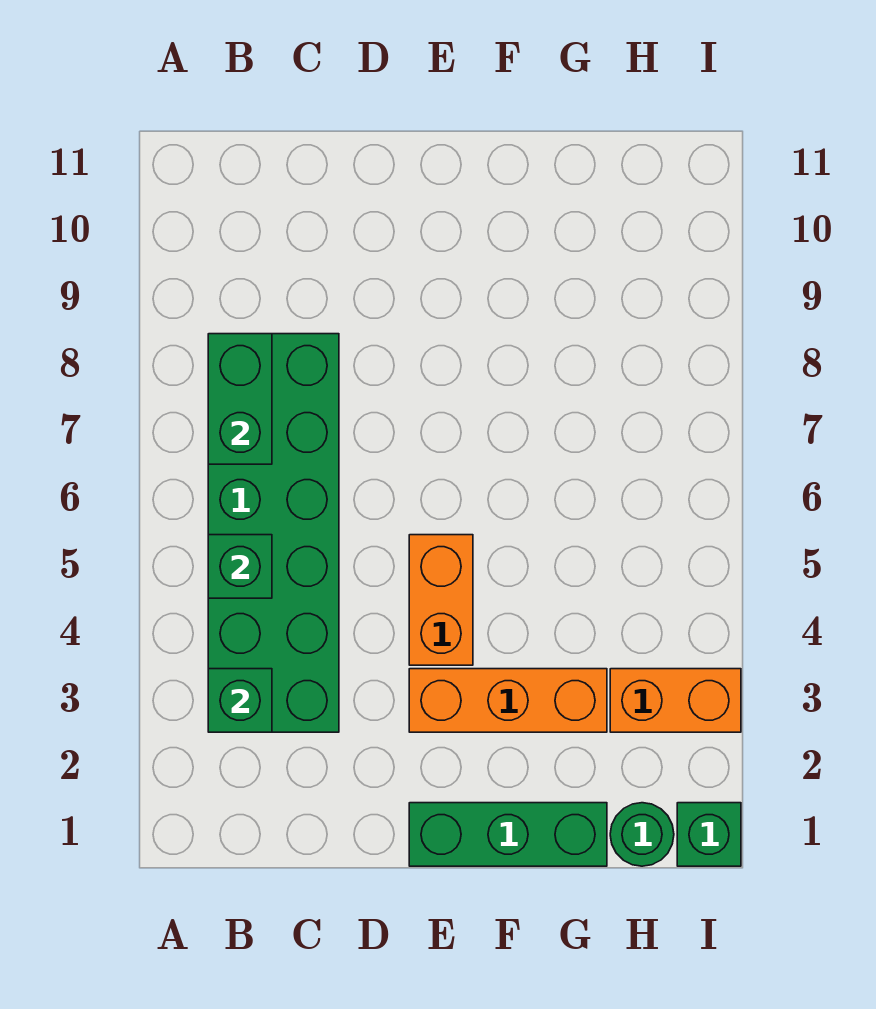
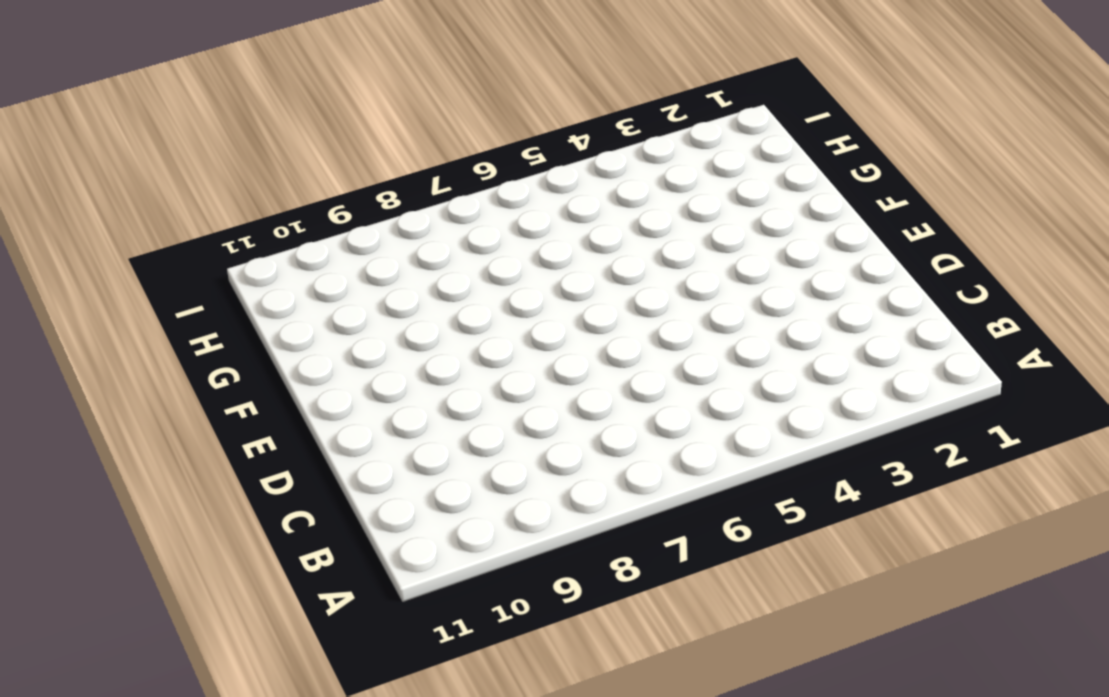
none -> green 2x6 brick [208,334,339,732]
none -> green 1x3 brick [409,803,607,866]

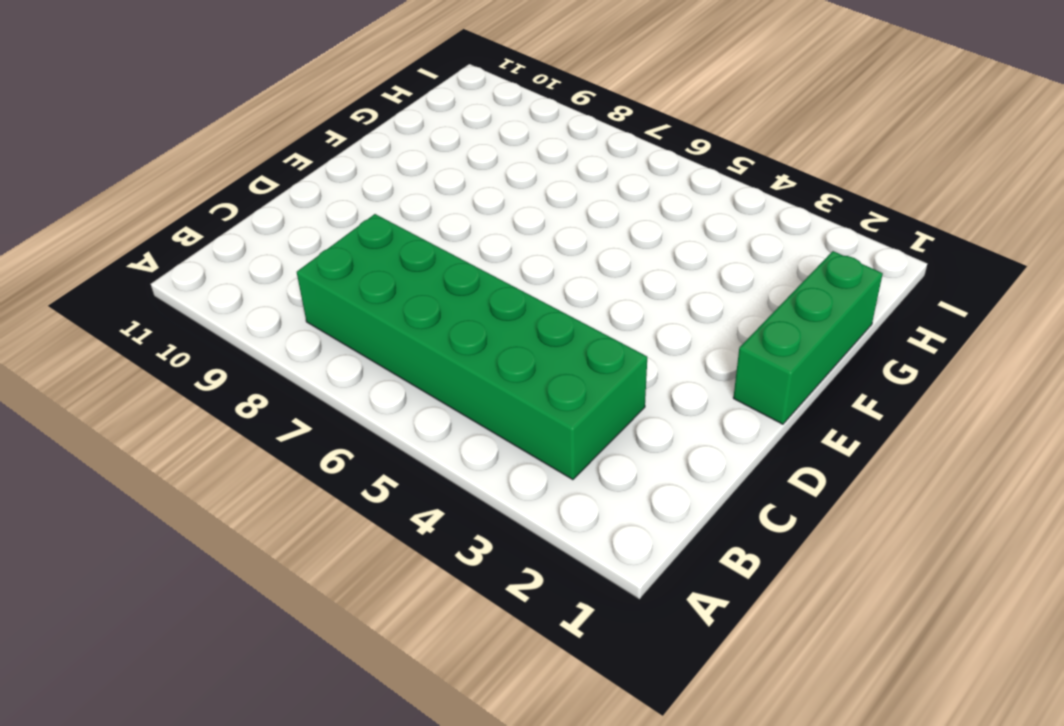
none -> orange 1x3 brick [409,669,607,732]
none -> orange 1x2 brick [409,535,473,665]

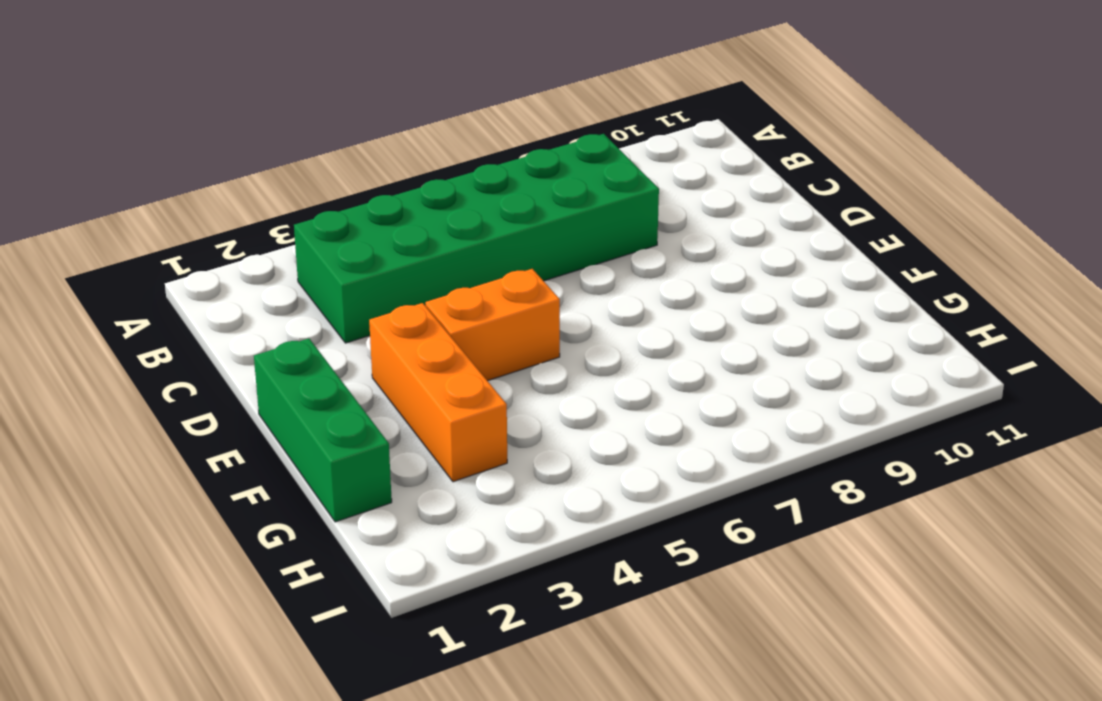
none -> green 1x1 round brick [610,803,674,866]
none -> orange 1x2 brick [610,669,741,732]

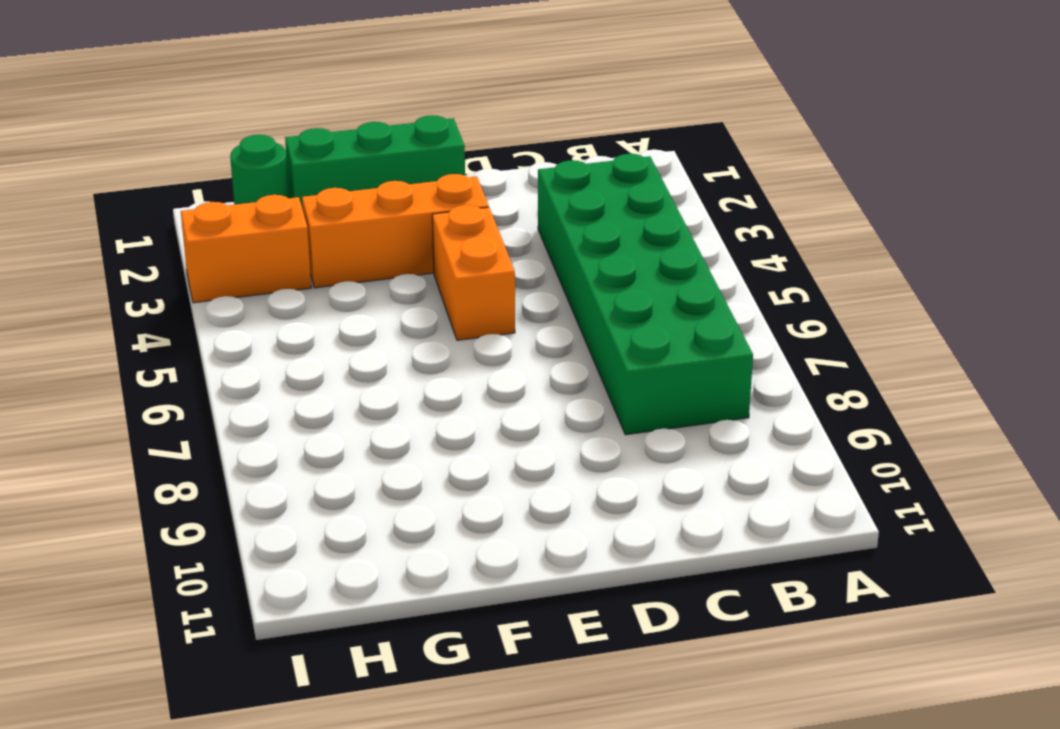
none -> green 1x1 brick [677,803,741,866]
none -> green 1x1 brick [208,669,272,732]

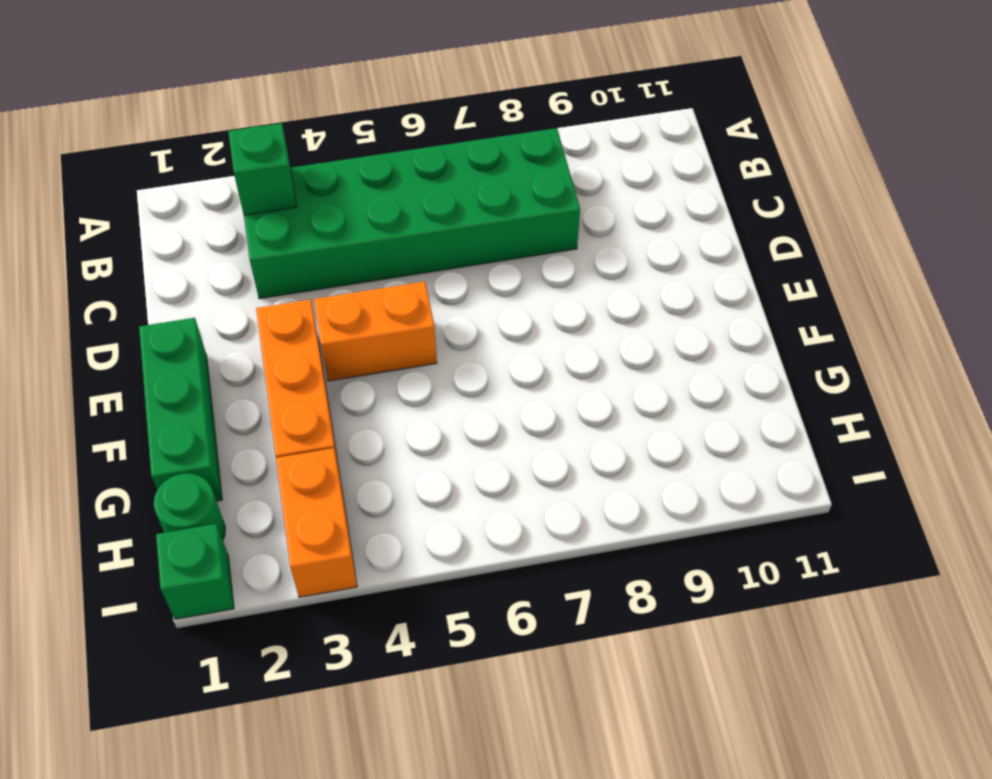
none -> green 1x1 brick [208,535,272,598]
none -> green 1x2 brick [208,334,272,464]

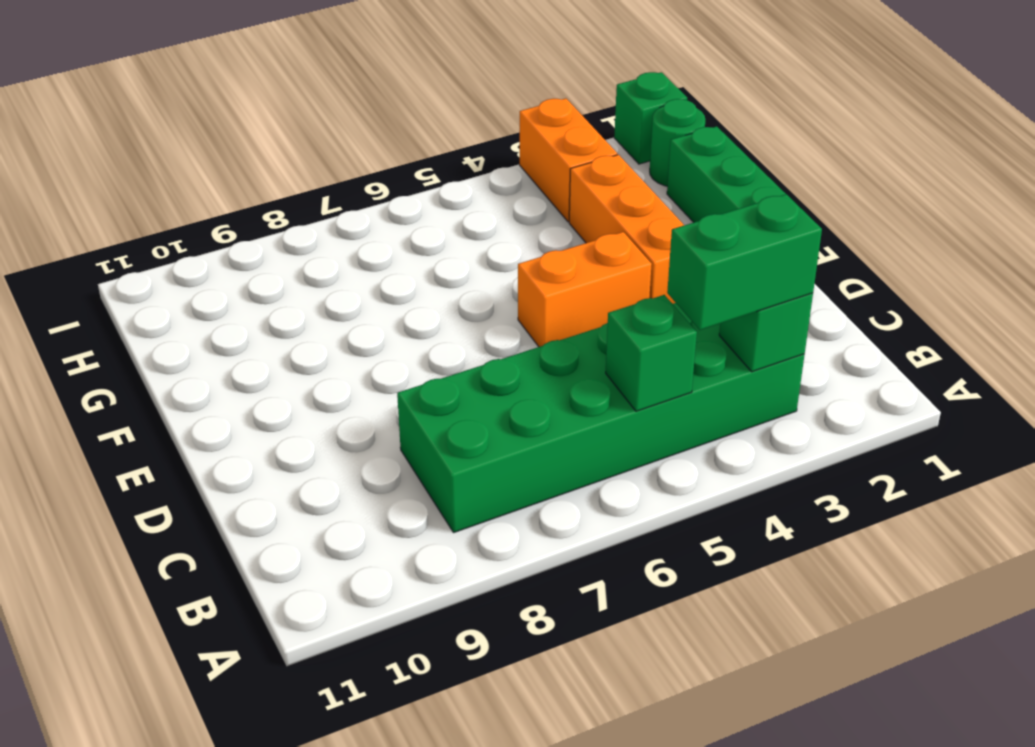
green 1x2 brick [667,194,822,330] -> green 1x2 brick moved to [208,334,272,464]

